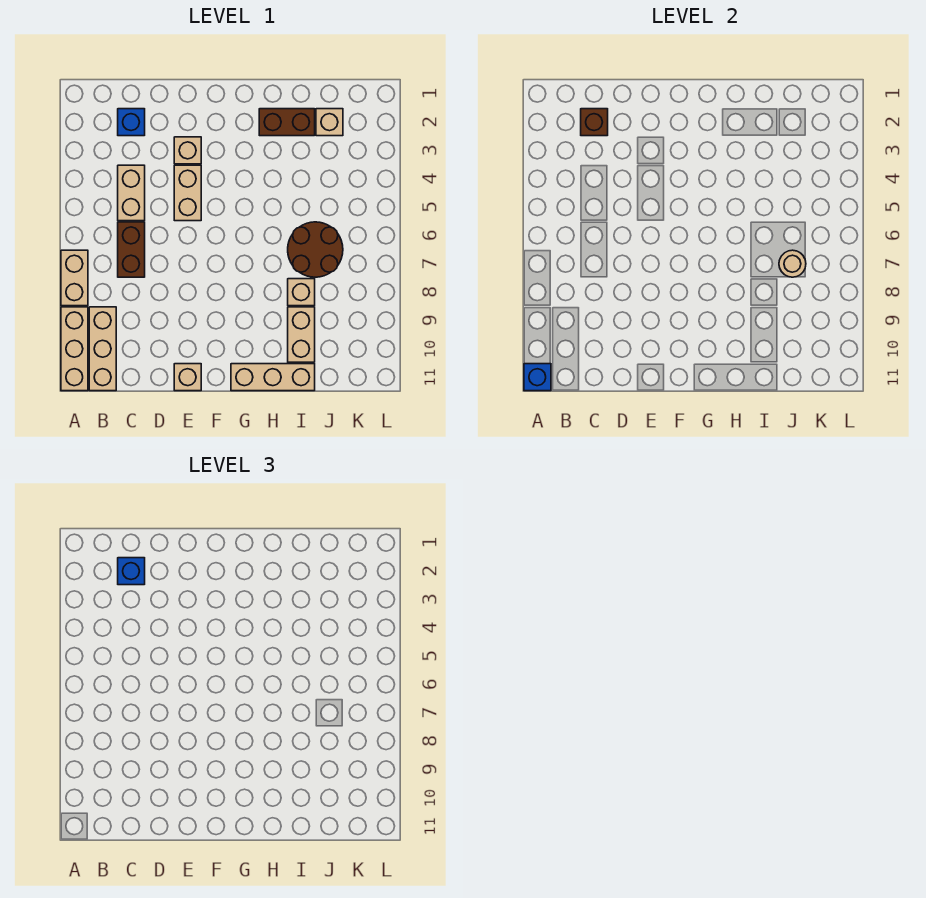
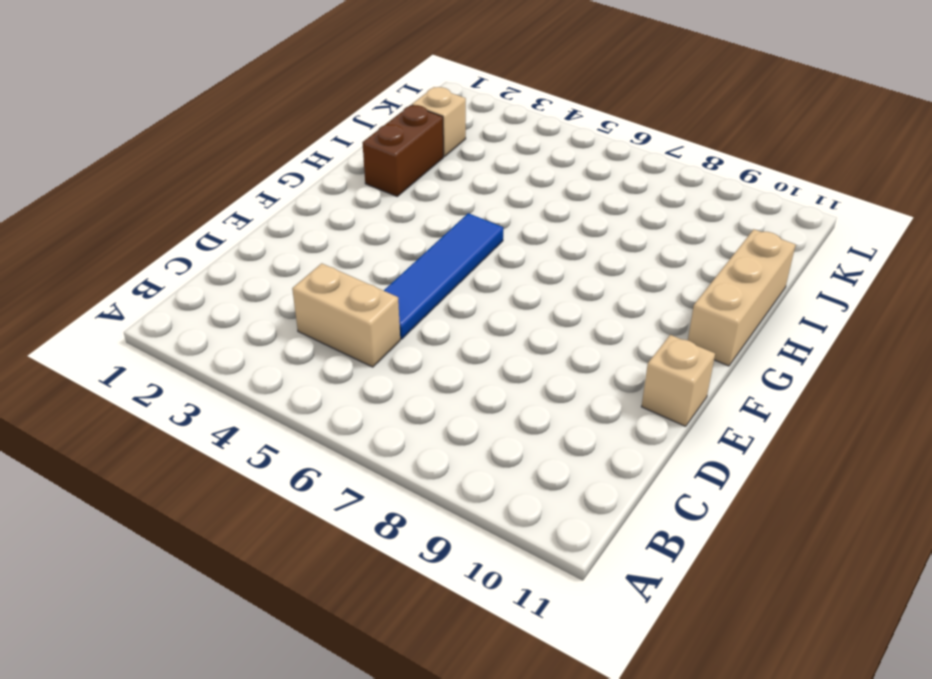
blue 1x4 tile [384,213,503,339] -> tan 1x2 brick [174,165,201,221]
none -> tan 1x2 brick [61,250,88,306]
none -> tan 1x3 brick [61,307,88,391]
none -> tan 1x3 brick [89,307,116,391]

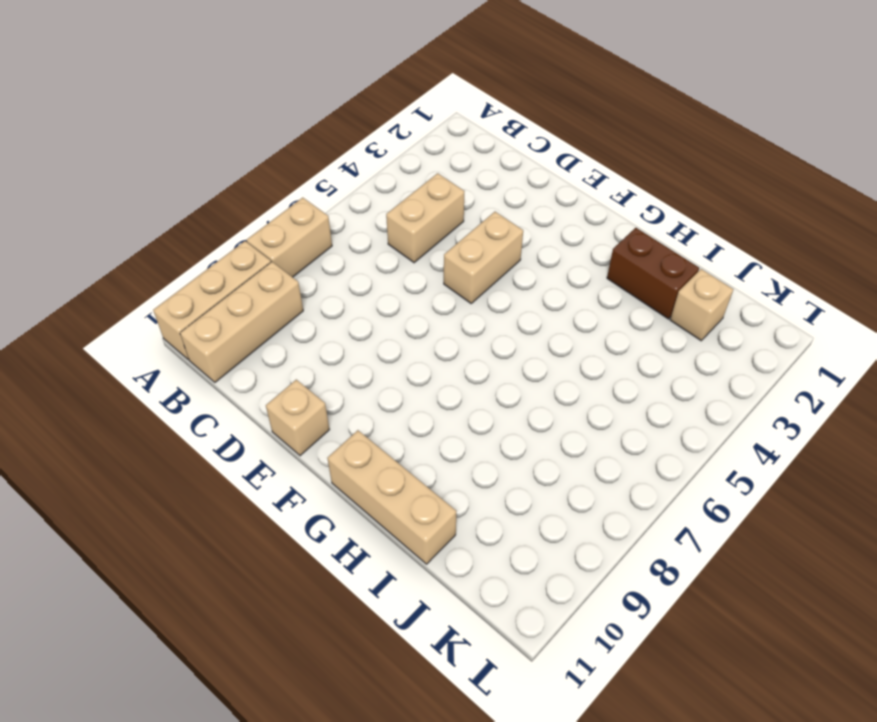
none -> blue 1x1 brick [118,109,145,136]
none -> brown 1x2 brick [118,222,145,277]
none -> tan 1x1 brick [174,137,201,164]

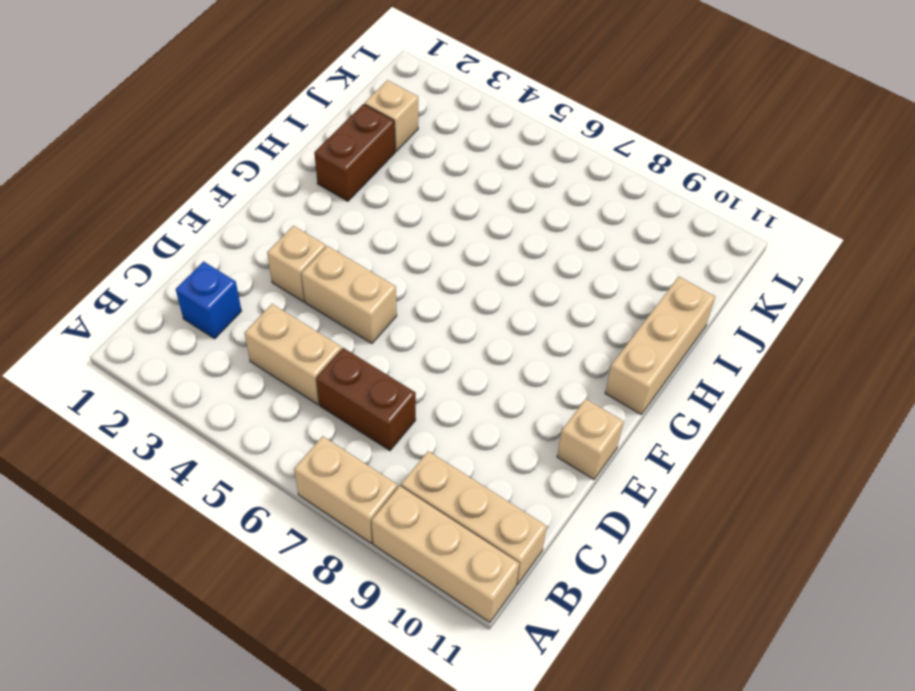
none -> brown 2x2 round brick [288,222,343,277]
none -> tan 1x1 brick [288,279,315,306]
none -> tan 1x2 brick [288,307,315,362]

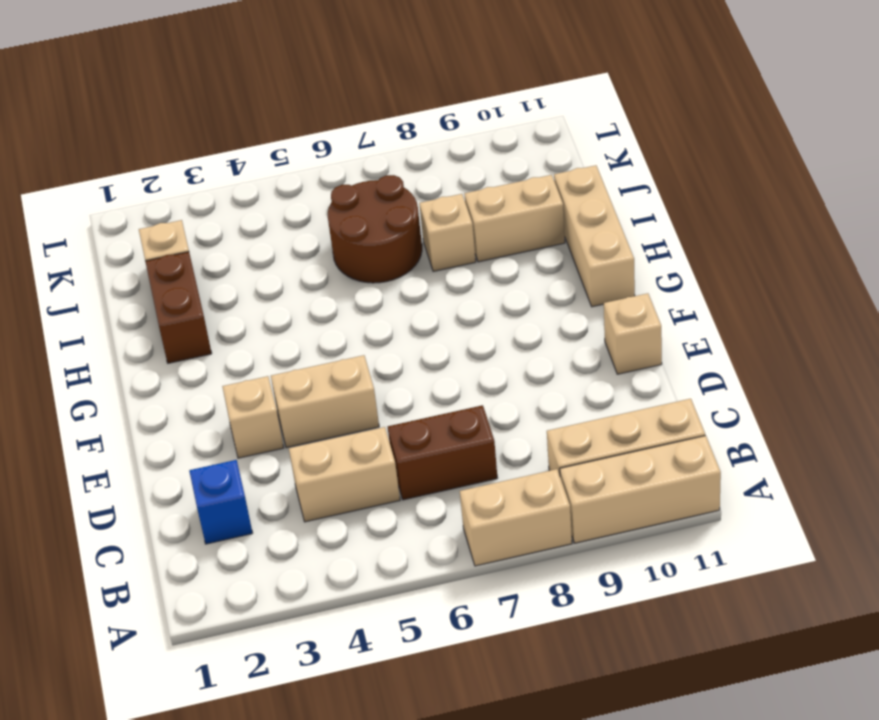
none -> blue 1x1 brick [524,364,551,391]
none -> brown 1x1 brick [581,109,608,136]
none -> tan 1x1 round brick [779,250,806,277]

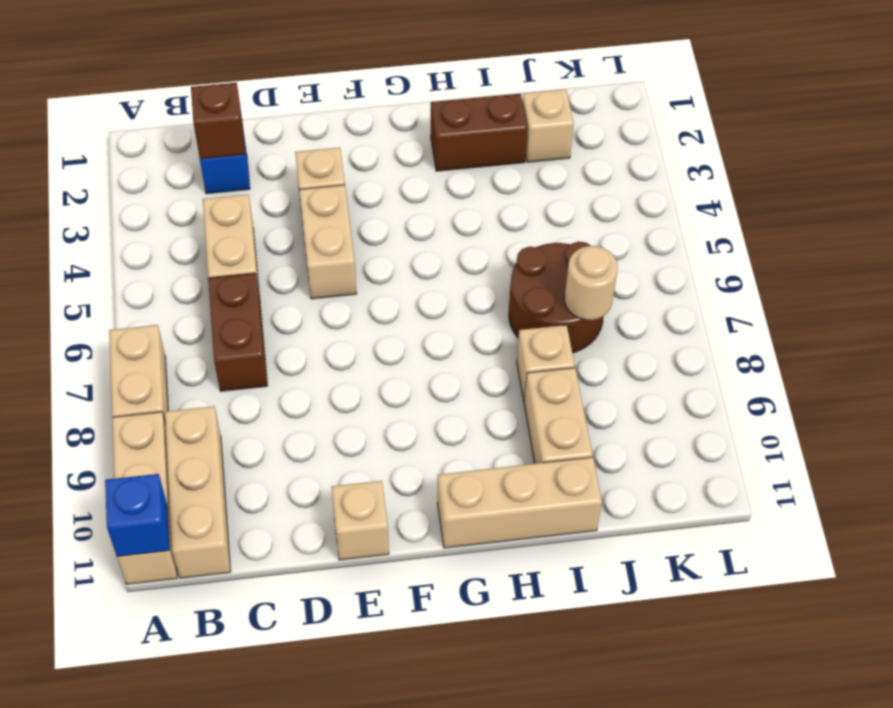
none -> blue 1x1 brick [118,558,145,585]

